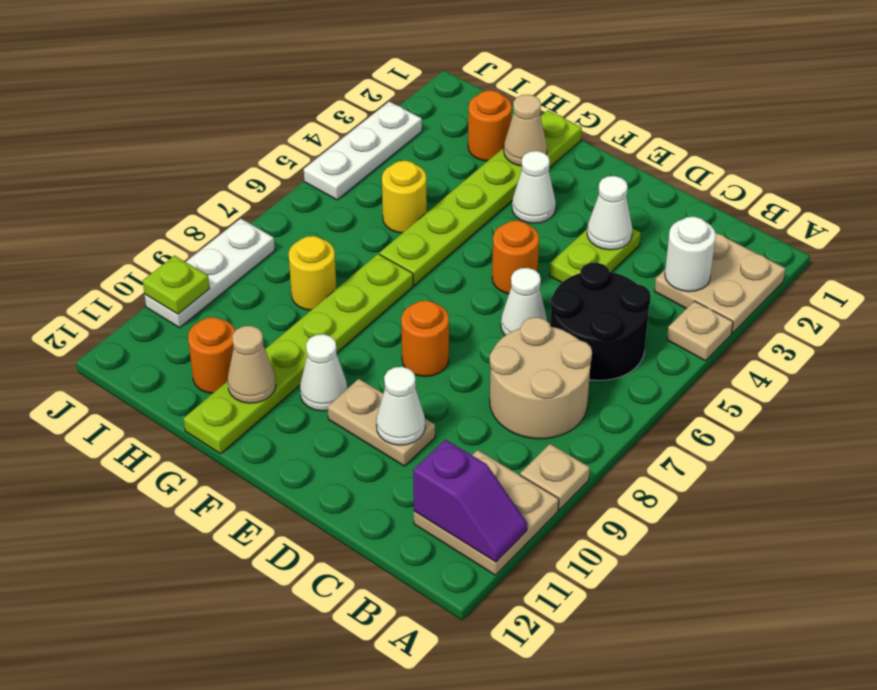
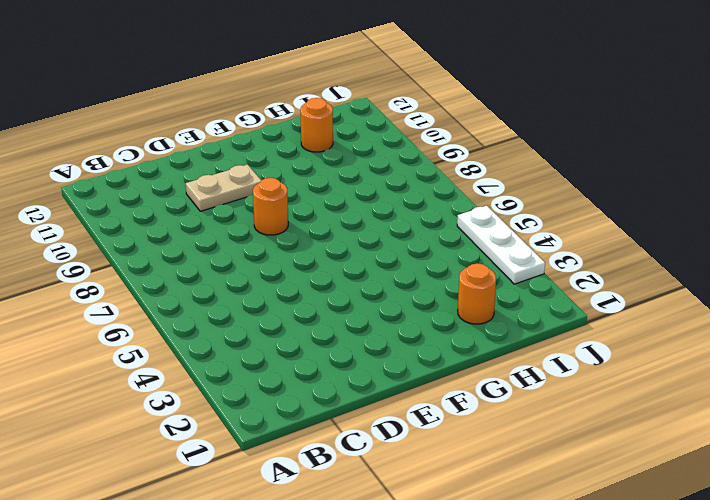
none -> tan 2x2 plate [654,232,786,333]
none -> tan 1x1 plate [667,301,733,361]
none -> tan 1x1 plate [520,444,590,510]

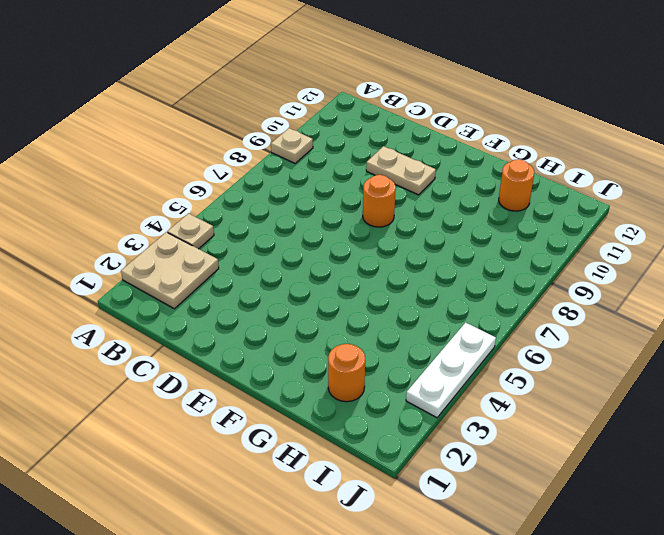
none -> tan 2x2 plate [414,450,559,575]
none -> black 2x2 round brick [550,262,651,380]
none -> tan 2x2 round brick [490,317,592,439]

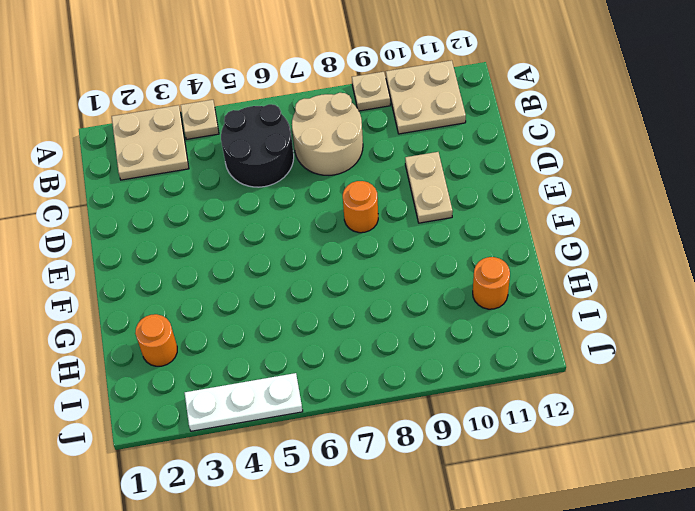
none -> lime 1x2 plate [549,228,641,283]
none -> white 1x1 cone [501,268,547,335]
none -> orange 1x1 round brick [492,221,539,294]

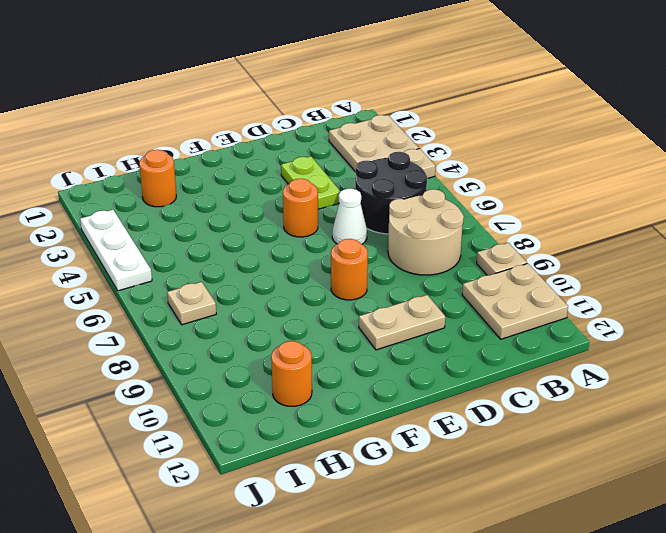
tan 1x1 plate [167,282,216,325] -> none
none -> white 1x1 cone [512,151,556,223]
none -> white 1x1 cone [300,334,347,411]
none -> lime 1x6 plate [379,110,582,285]

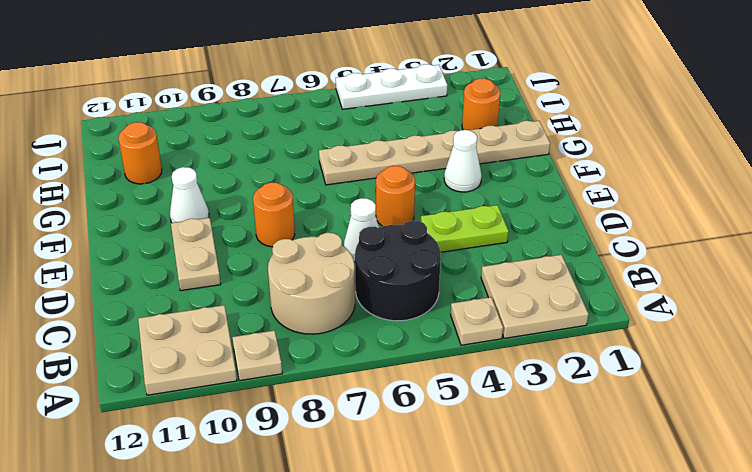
tan 1x6 plate [319,121,550,185] -> lime 1x6 plate [379,110,582,285]
none -> lime 1x6 plate [184,254,413,454]
none -> yellow 1x1 round brick [382,161,427,233]
none -> yellow 1x1 round brick [289,236,336,310]

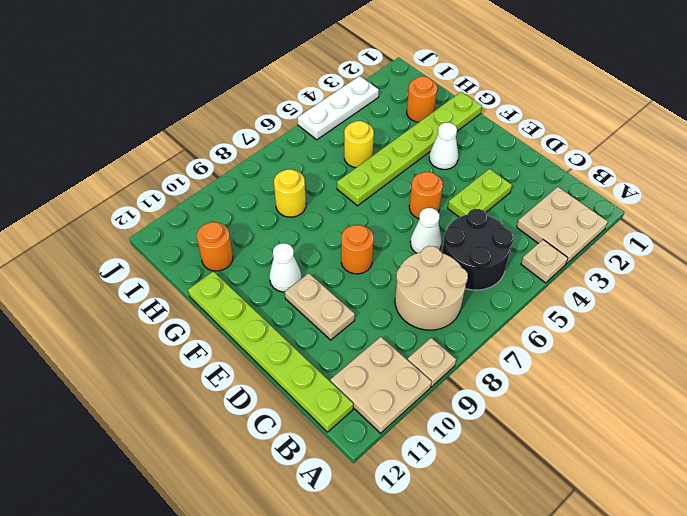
lime 1x6 plate [188,271,353,432] -> lime 1x6 plate turned to [184,254,413,454]
none -> white 1x3 plate [145,219,275,328]
none -> purple 1x2 slope [413,440,527,562]
none -> white 1x1 round brick [665,217,716,292]

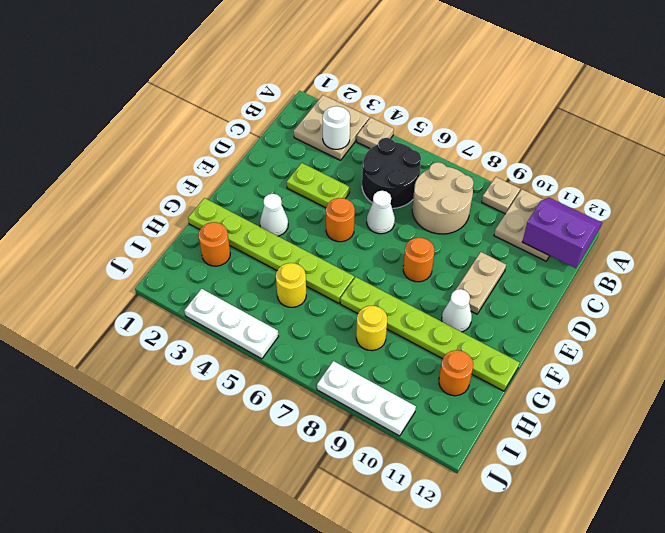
purple 2x2 slope [522,198,602,268] -> purple 1x2 slope [413,440,527,562]
none -> white 1x1 cone [587,176,632,250]
none -> white 1x1 cone [376,367,425,445]
none -> tan 1x1 cone [504,94,547,166]

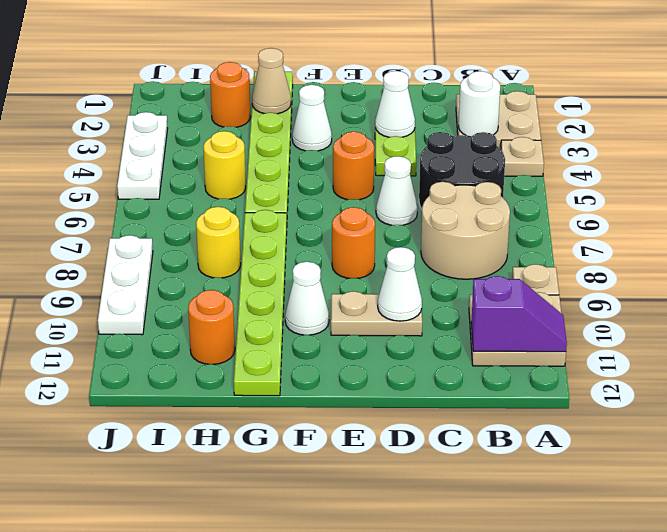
none -> tan 1x1 cone [228,326,276,403]
none -> lime 1x1 plate [143,256,209,314]

